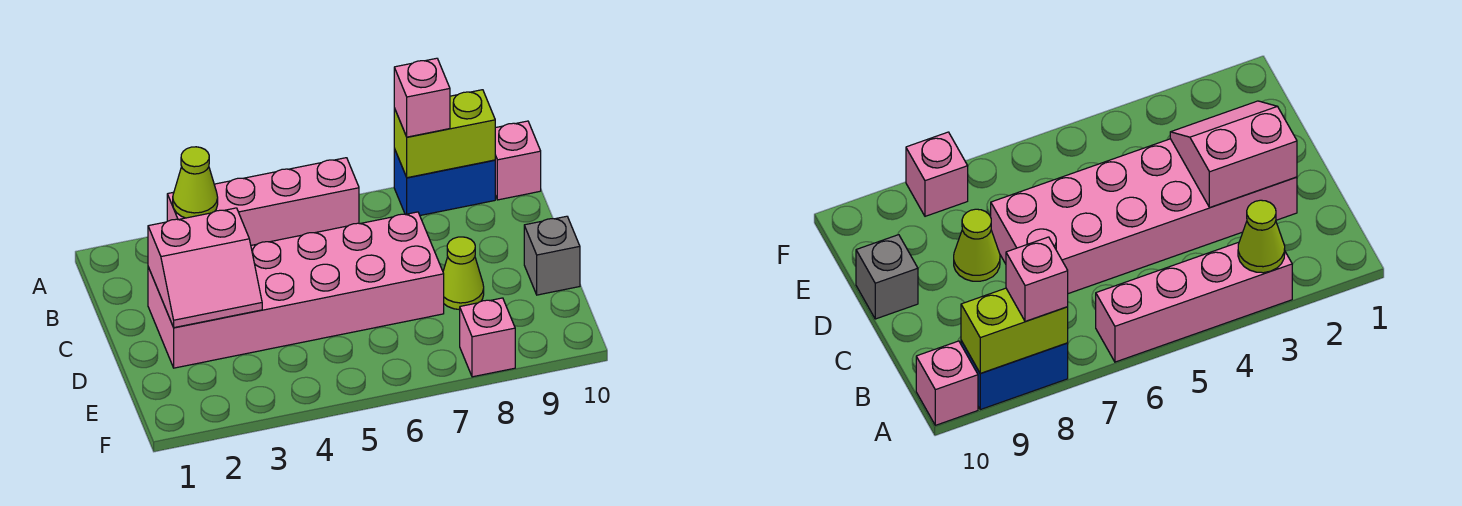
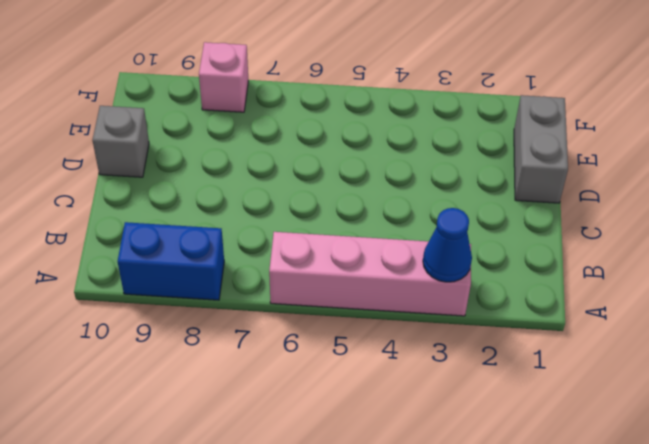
blue 1x1 cone [423,208,472,282] -> lime 1x1 cone [173,147,218,218]
grey 1x2 brick [514,95,568,203] -> none
none -> pink 1x1 brick [495,121,541,200]
none -> pink 2x6 brick [148,212,444,368]

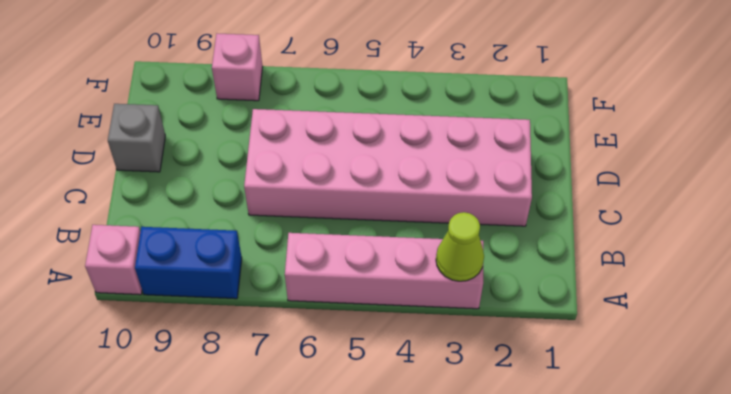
none -> lime 1x1 cone [443,237,484,310]
none -> lime 1x2 brick [394,90,495,178]

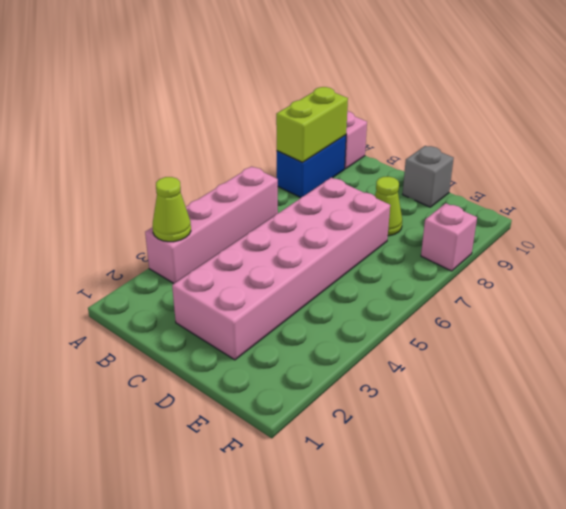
none -> pink 2x2 slope [148,208,262,328]
none -> pink 1x1 brick [394,58,450,137]

